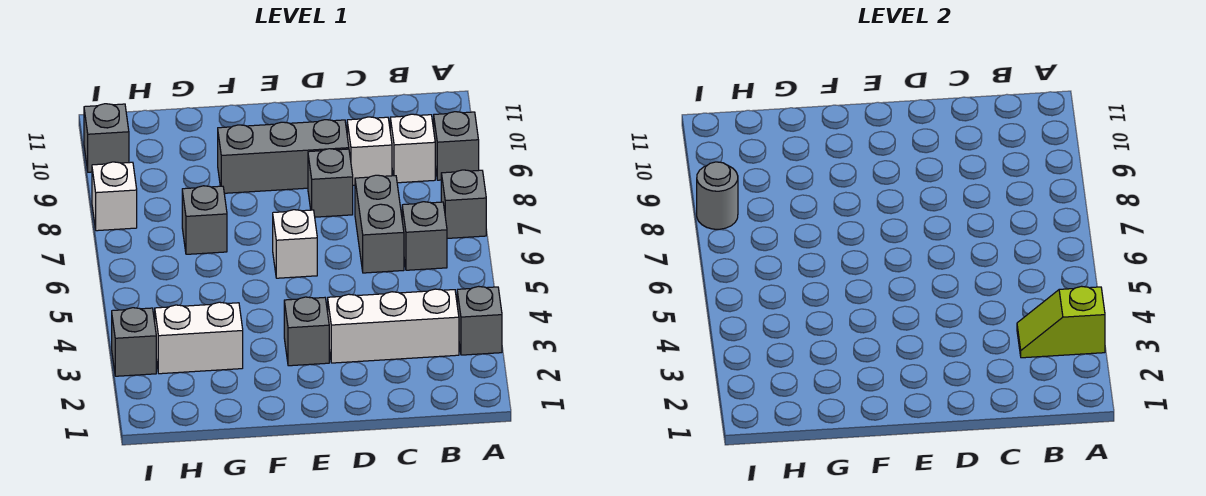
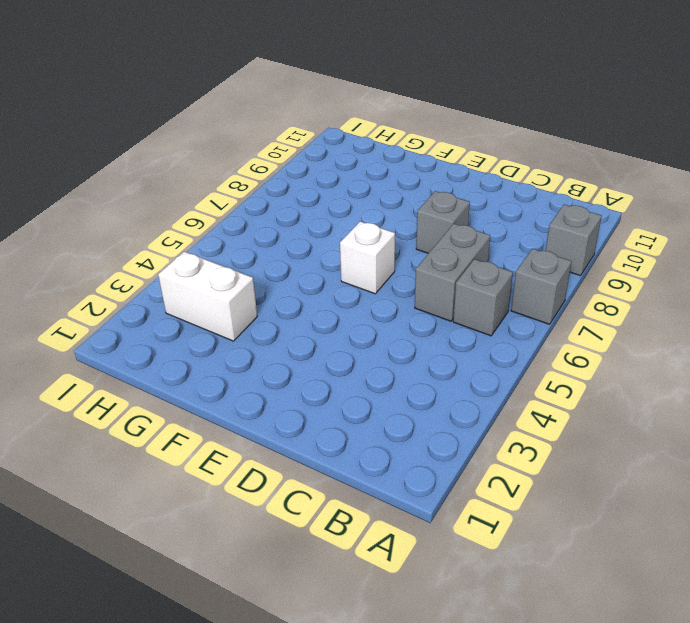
none -> grey 1x1 brick [457,286,502,355]
none -> white 1x3 brick [328,289,459,363]
none -> white 1x1 brick [390,114,435,183]

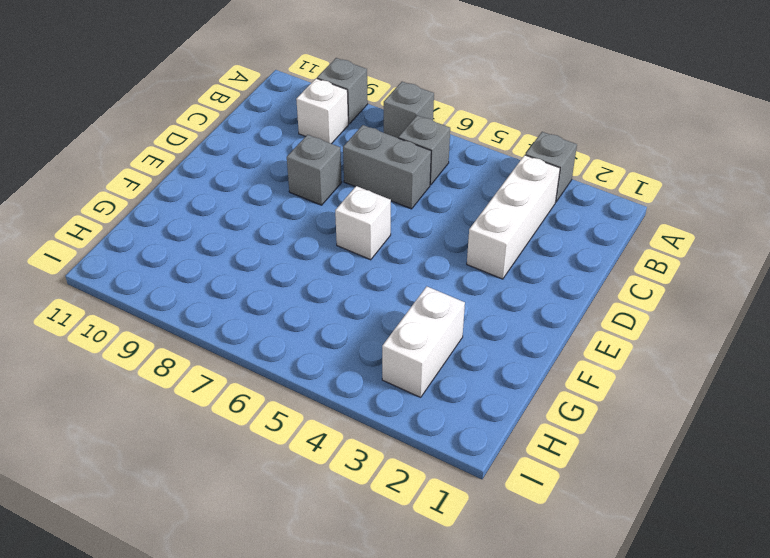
none -> white 1x1 brick [347,117,392,185]
none -> grey 1x3 brick [218,120,349,193]
none -> grey 1x1 brick [284,297,329,366]

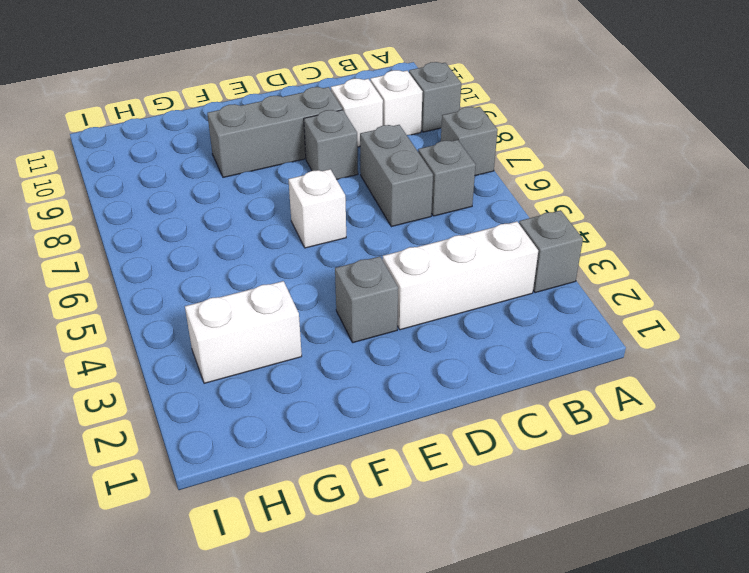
none -> grey 1x1 brick [182,186,227,254]
none -> grey 1x1 brick [112,308,156,376]
none -> white 1x1 brick [92,162,137,231]

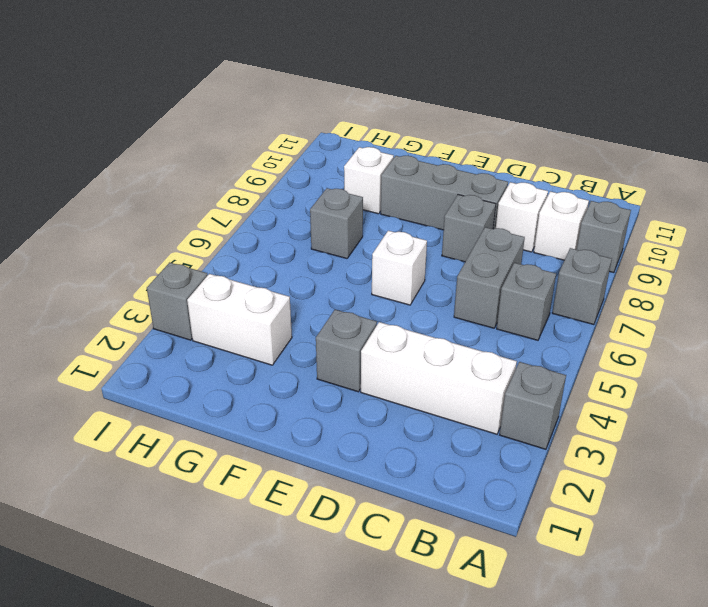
white 1x1 brick [344,147,394,214] -> white 1x1 brick moved to [92,162,137,231]
none -> grey 1x1 brick [84,104,129,172]
none -> lime 1x2 slope [1017,286,1105,358]
none -> grey 1x1 round brick [697,162,738,229]

